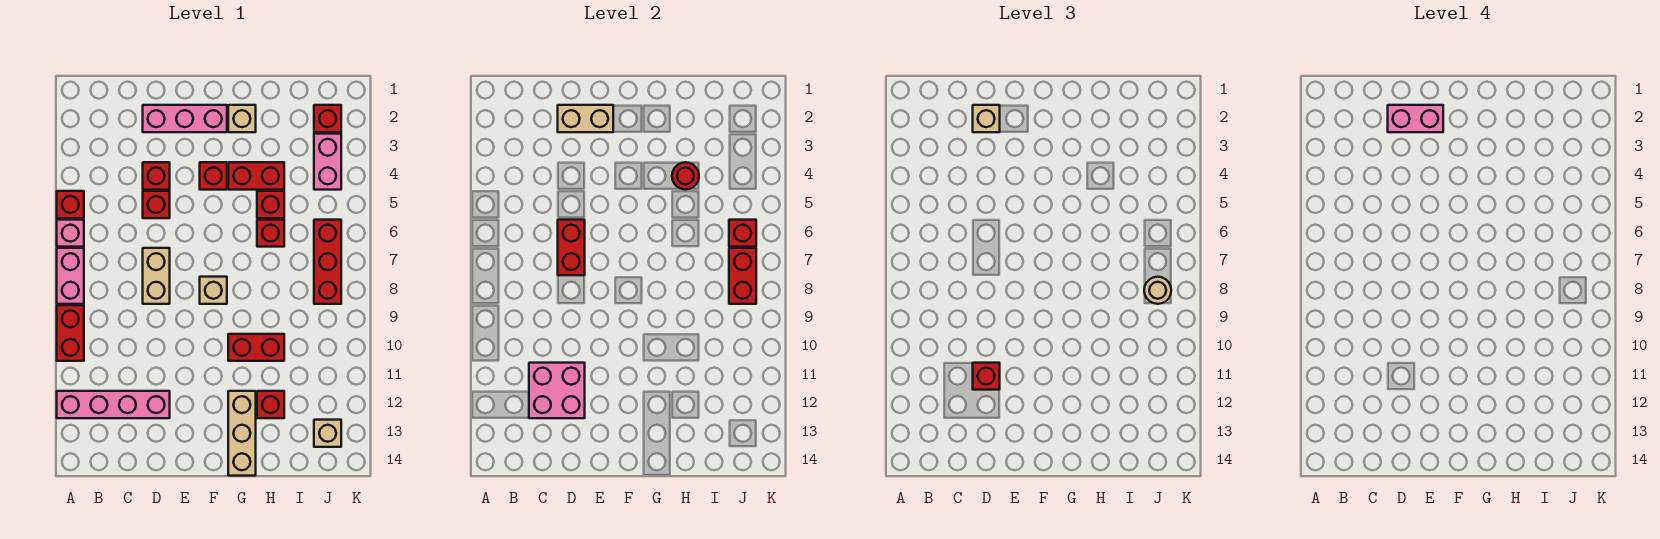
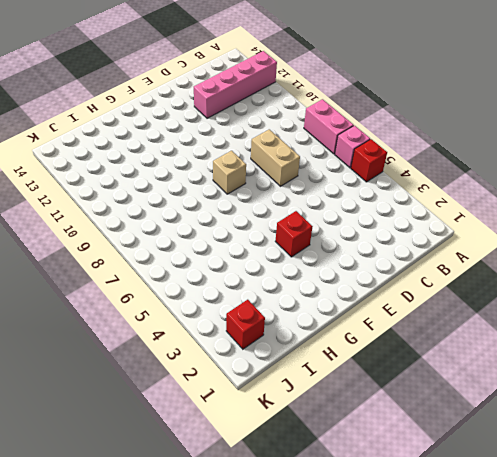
none -> red 1x2 brick [57,305,84,361]
none -> pink 1x3 brick [143,105,227,132]
none -> red 1x1 brick [143,162,170,190]
none -> red 1x1 brick [143,191,170,218]

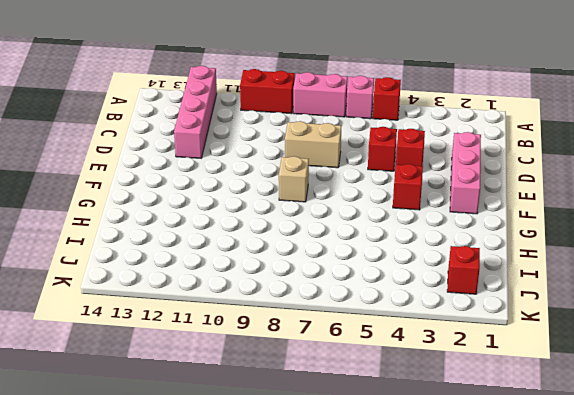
none -> tan 1x1 brick [228,105,256,132]
none -> red 1x2 brick [228,162,284,190]
none -> red 1x2 brick [228,334,284,361]
none -> tan 1x3 brick [228,391,256,476]

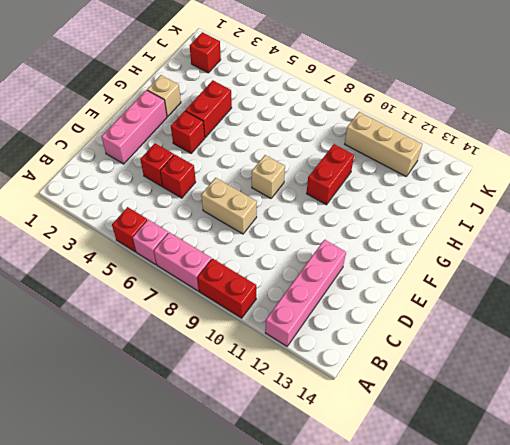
tan 1x3 brick [345,112,422,176] -> tan 1x3 brick moved to [228,391,256,476]
none -> red 1x1 brick [257,191,284,218]
none -> red 1x1 brick [257,220,284,247]
none -> red 1x1 brick [257,391,284,418]
none -> pink 1x2 brick [314,134,341,190]

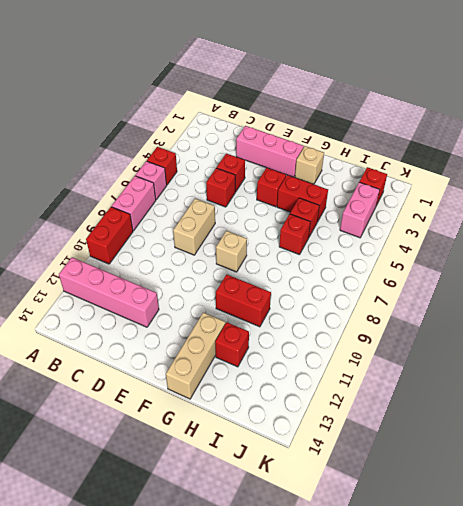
none -> red 1x3 brick [314,220,341,304]
none -> tan 1x1 brick [314,420,341,447]
none -> pink 2x2 brick [529,363,585,418]
none -> tan 1x2 brick [558,105,613,132]

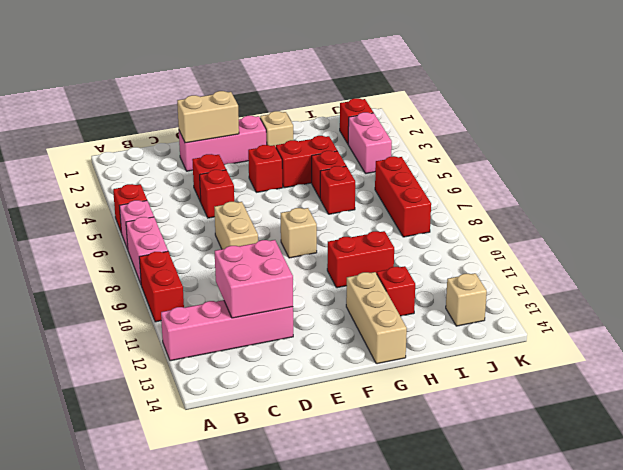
none -> red 1x2 brick [558,220,585,275]
none -> red 1x1 round brick [672,162,699,190]
none -> red 1x1 brick [729,220,756,247]
none -> red 1x2 brick [729,248,756,304]

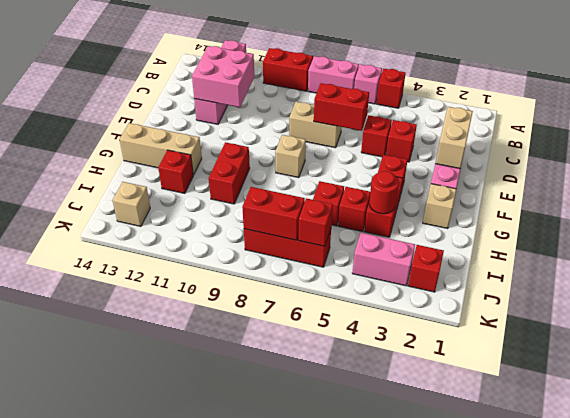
none -> tan 1x1 brick [973,105,1000,132]
none -> red 1x1 brick [973,363,1000,390]
none -> tan 1x1 round brick [1144,277,1171,304]
none -> pink 1x2 brick [1388,105,1443,132]

